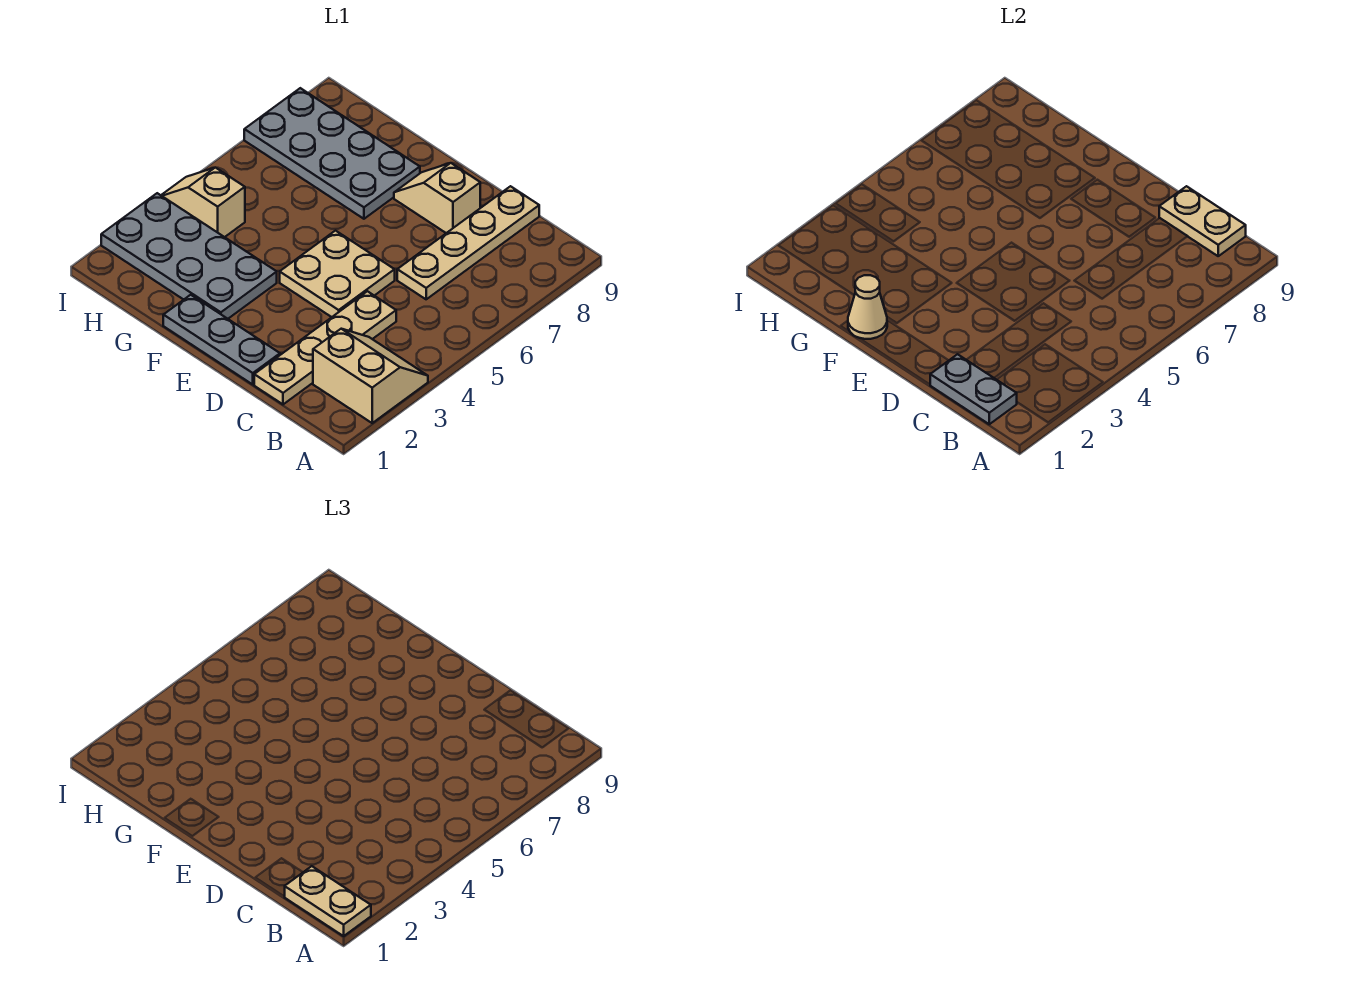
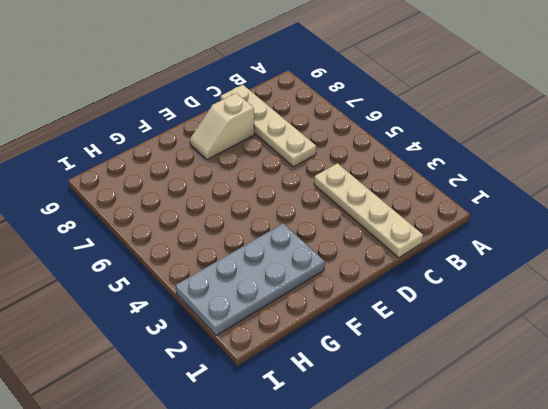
none -> tan 2x2 slope [313,329,428,423]
none -> grey 1x3 plate [163,295,280,384]
none -> tan 2x2 plate [280,231,395,317]

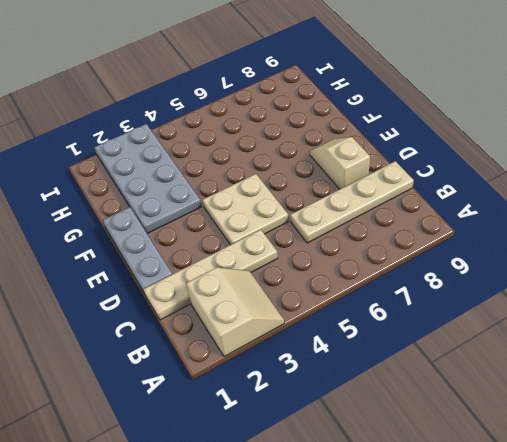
none -> grey 2x4 plate [244,88,420,219]
none -> tan 1x2 slope [161,168,245,237]
none -> grey 1x2 plate [930,354,1017,424]

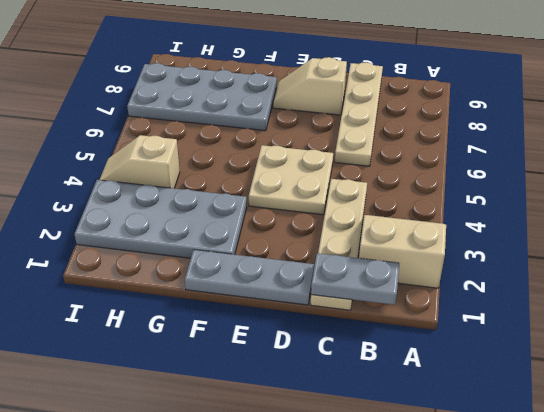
none -> tan 1x2 plate [1159,186,1246,256]
none -> tan 1x1 cone [848,275,887,339]
none -> tan 1x2 plate [285,866,371,936]

